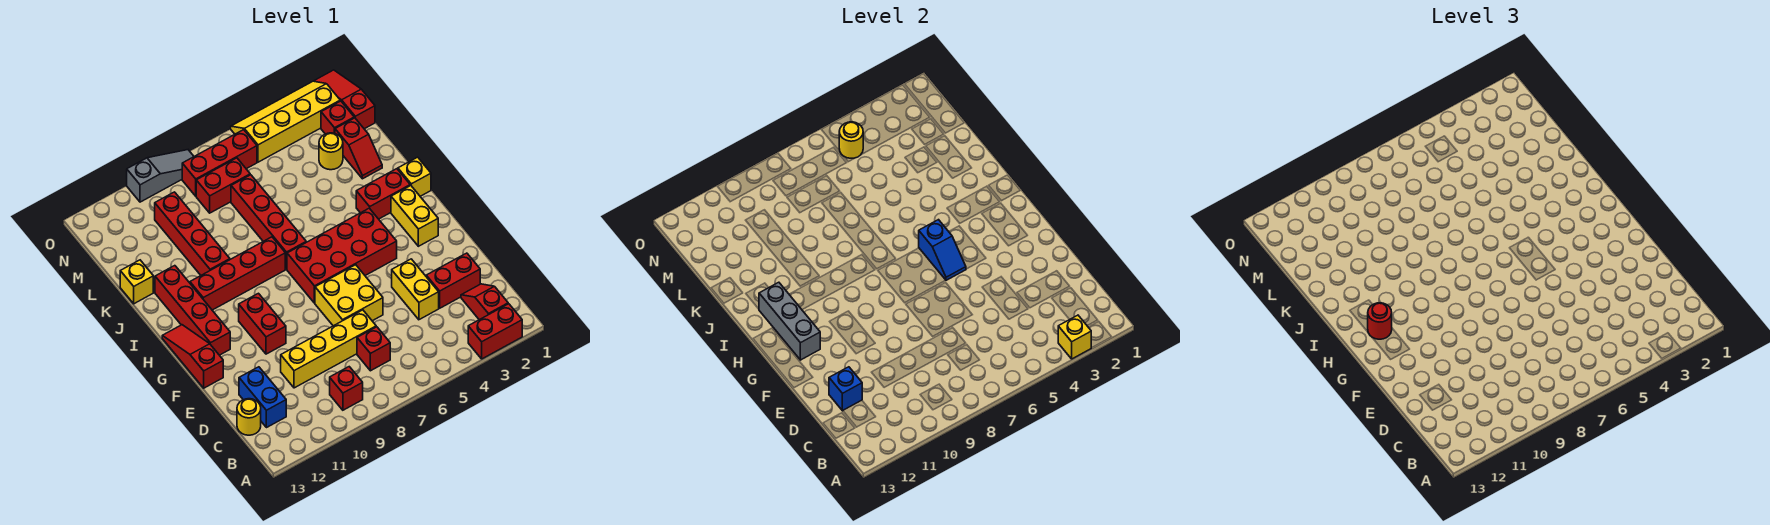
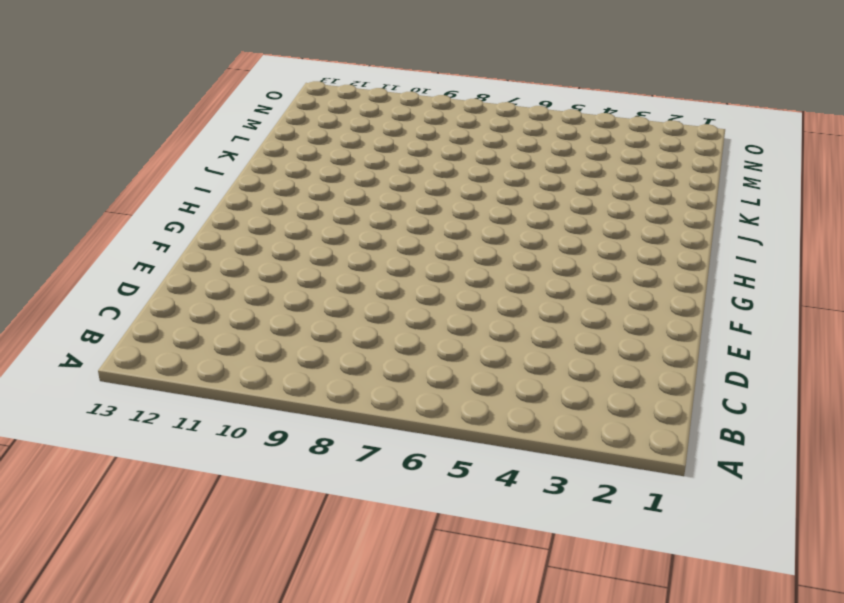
none -> red 1x2 brick [468,304,522,359]
none -> red 1x2 slope [461,284,508,320]
none -> red 1x1 brick [330,367,363,410]
none -> red 1x1 brick [357,327,390,371]

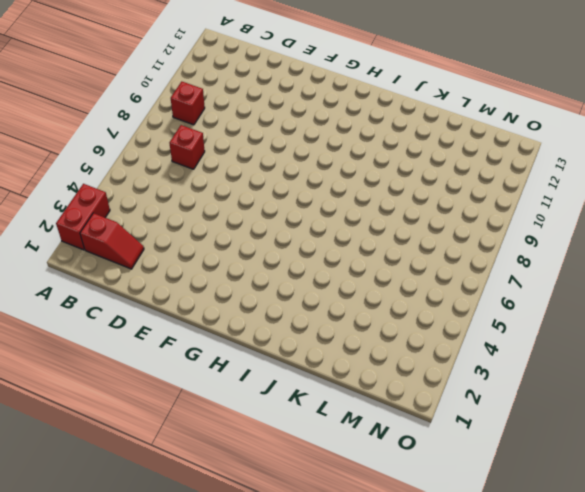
none -> blue 1x2 brick [239,367,286,428]
none -> yellow 1x1 round brick [237,399,261,435]
none -> red 1x2 brick [426,253,480,308]
none -> yellow 1x2 brick [392,259,439,320]

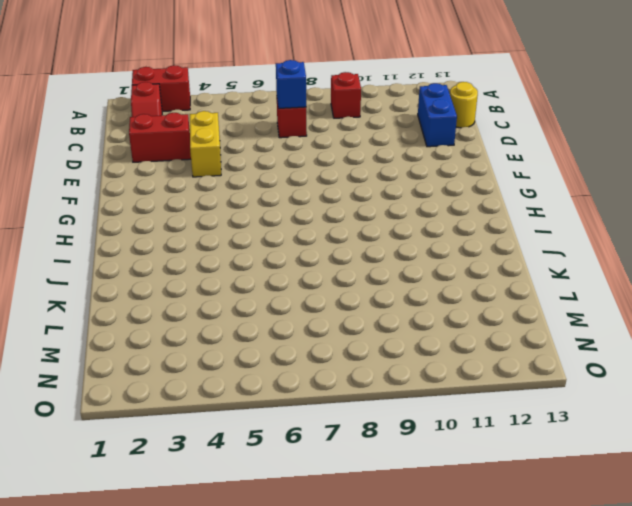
blue 1x1 brick [276,60,306,108] -> blue 1x1 brick moved to [829,367,862,411]
none -> yellow 1x4 brick [281,310,376,388]
none -> yellow 2x2 brick [315,265,383,326]
none -> red 1x2 brick [239,293,286,354]
none -> red 1x3 slope [162,325,223,388]

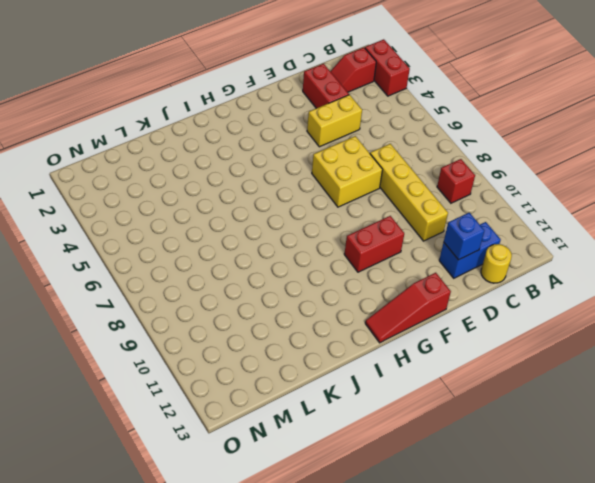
none -> red 1x1 brick [357,327,390,371]
none -> yellow 1x2 brick [391,185,438,246]
none -> red 2x4 brick [287,208,397,303]
none -> red 1x4 brick [155,266,230,355]

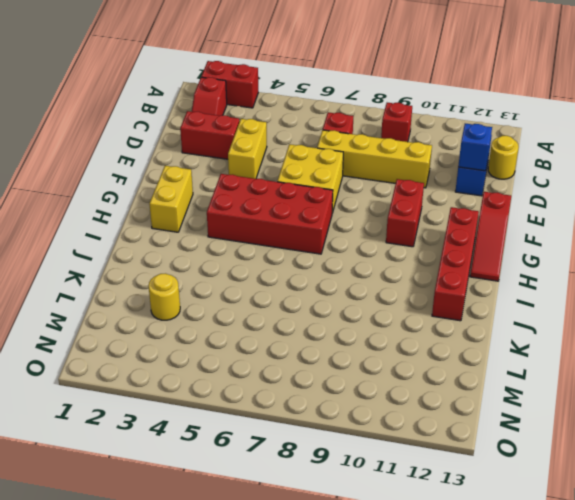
none -> yellow 1x1 brick [398,157,431,196]
none -> red 1x2 brick [356,169,410,219]
none -> red 1x4 brick [231,175,306,269]
none -> red 1x4 brick [190,237,285,310]

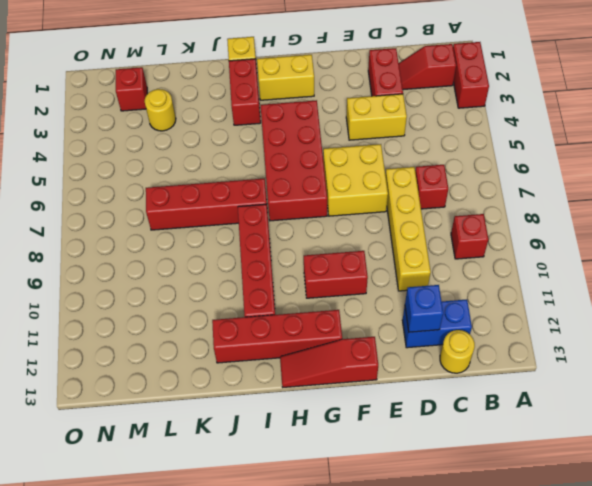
none -> red 1x4 brick [155,192,230,275]
none -> red 1x2 slope [335,118,382,179]
none -> yellow 1x1 brick [120,260,153,304]
none -> red 1x3 slope [314,70,375,129]

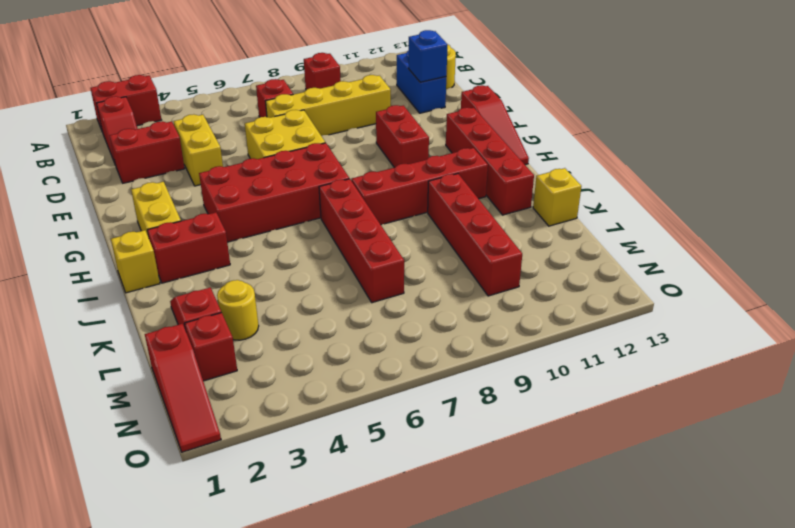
none -> red 1x2 brick [196,158,250,213]
none -> yellow 2x4 slope [231,81,340,162]
none -> red 1x3 brick [182,130,257,196]
none -> grey 1x3 slope [127,150,194,202]

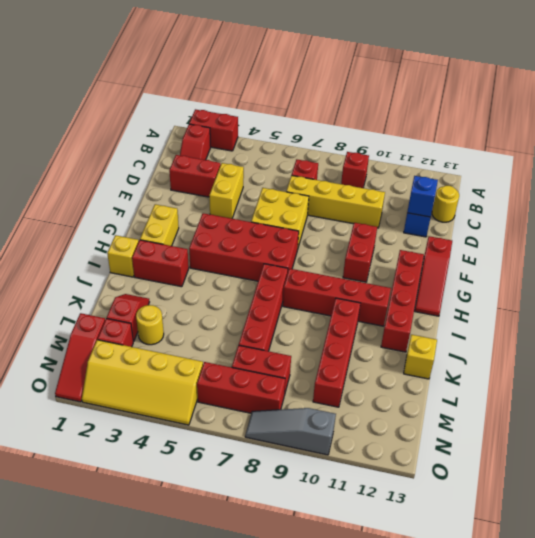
none -> yellow 1x1 brick [1058,315,1091,359]
none -> blue 1x2 slope [919,220,966,280]
none -> grey 1x3 brick [759,282,820,360]
none -> yellow 1x1 round brick [839,122,863,158]

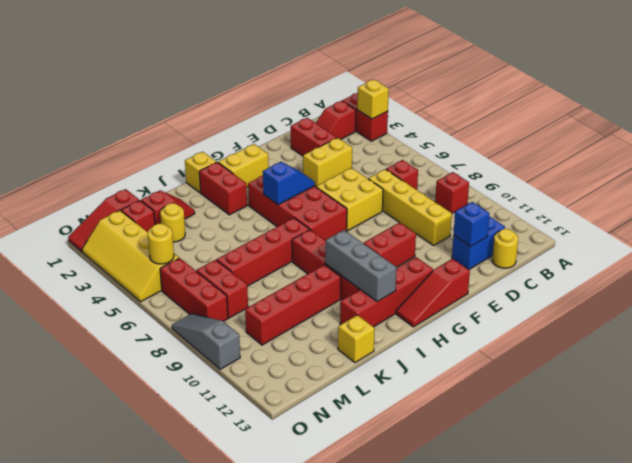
grey 1x3 brick [325,230,396,302] -> grey 1x3 brick turned to [759,282,820,360]
none -> red 1x1 round brick [1368,303,1392,339]

